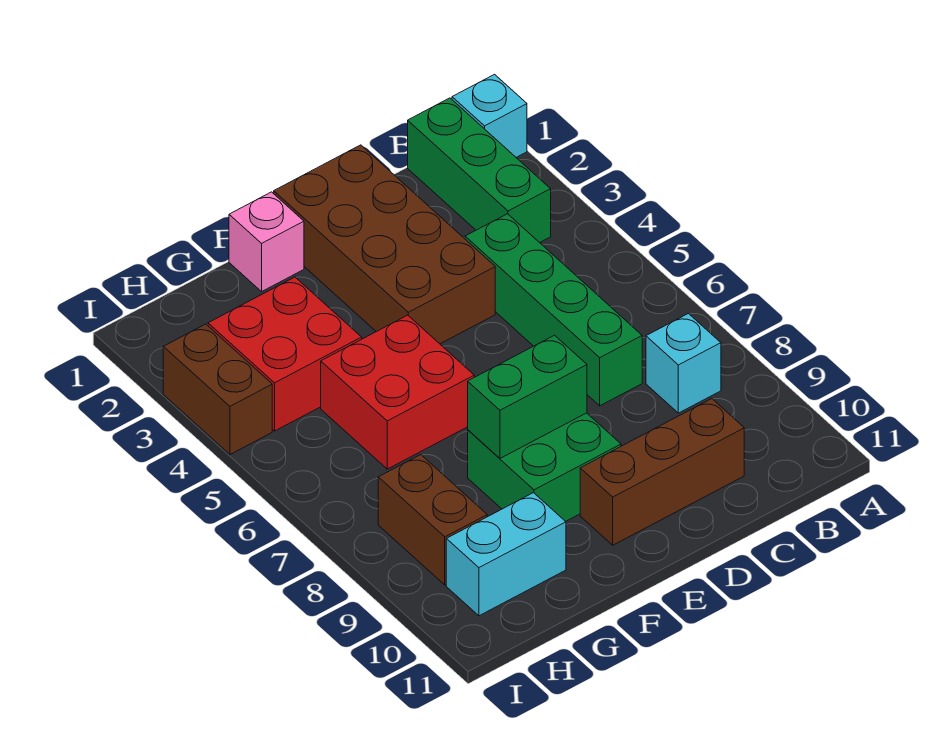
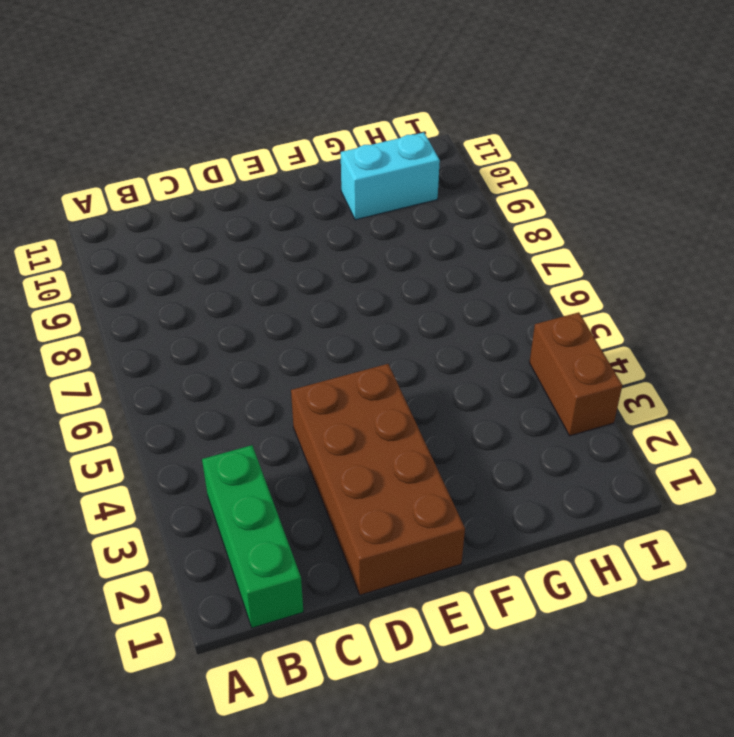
none -> cyan 1x1 brick [452,74,527,157]
none -> cyan 1x1 brick [646,314,721,413]
none -> green 1x4 brick [465,214,642,406]

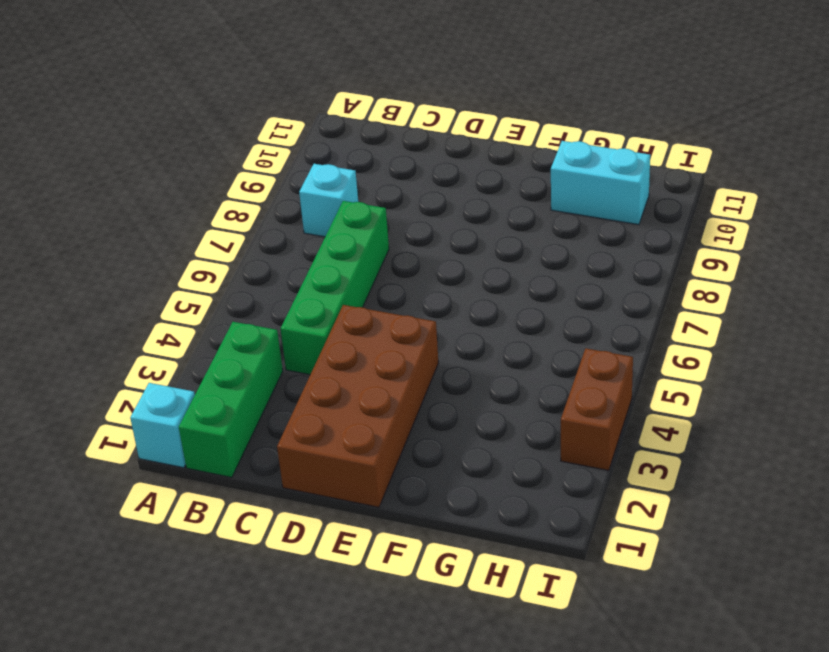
none -> brown 1x3 brick [580,399,744,545]
none -> green 2x2 brick [468,413,621,521]
none -> pink 1x1 brick [229,192,304,291]

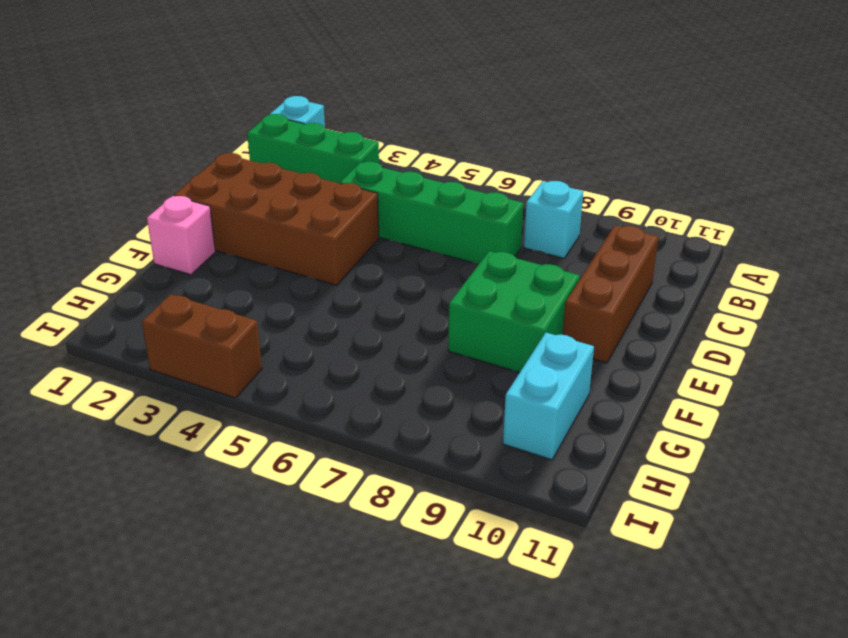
none -> red 2x2 brick [321,315,474,469]
none -> red 2x2 brick [208,277,362,431]
none -> brown 1x2 brick [378,455,487,585]

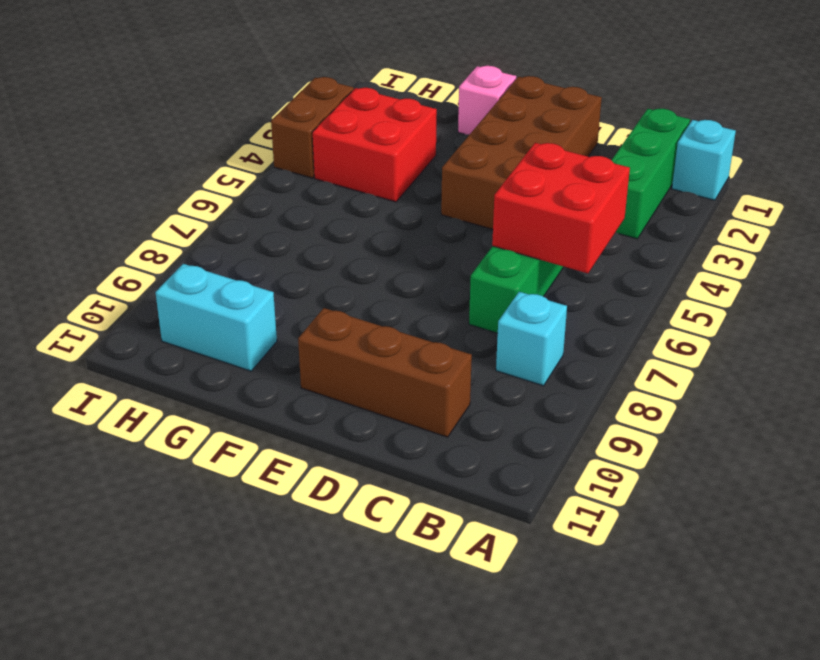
red 2x2 brick [492,143,630,273] -> red 2x2 brick moved to [321,315,474,469]
none -> green 2x2 brick [468,413,621,521]
none -> brown 1x2 brick [378,455,487,585]
none -> green 1x2 brick [468,335,587,458]

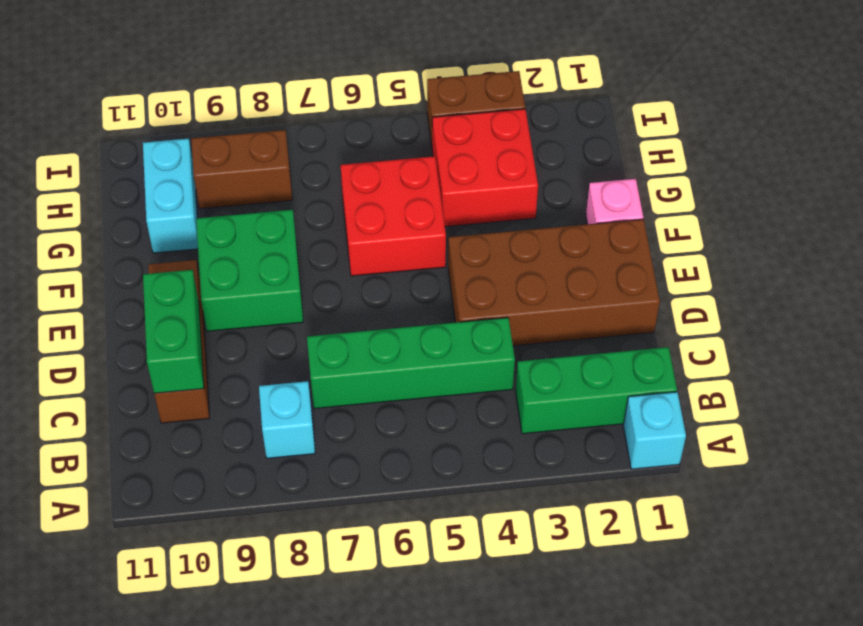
green 1x2 brick [143,270,204,393] -> green 1x2 brick moved to [468,335,587,458]

